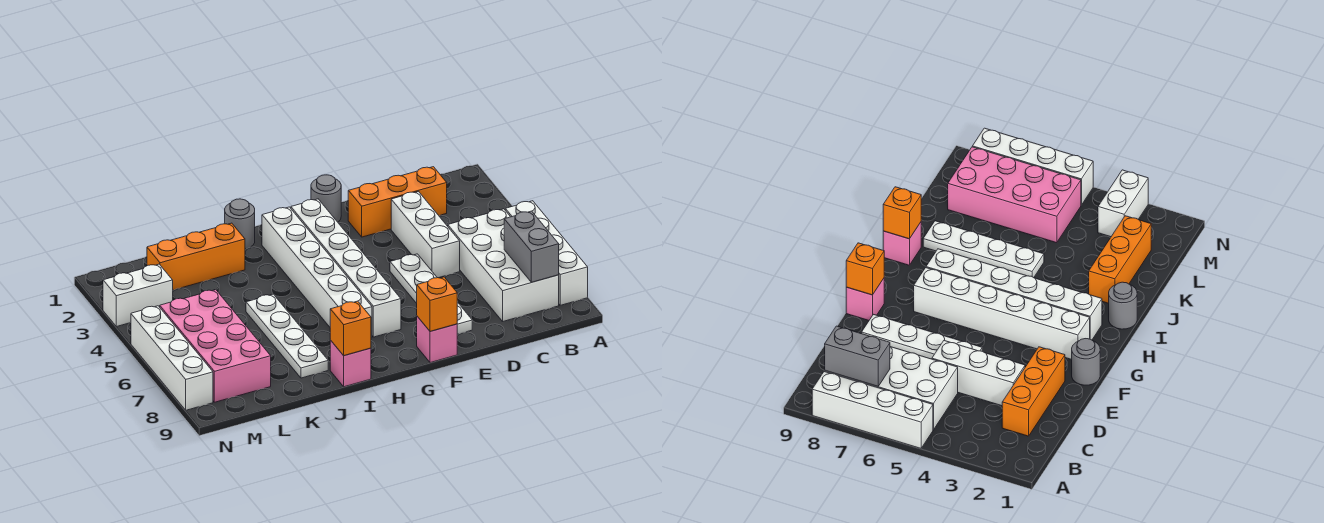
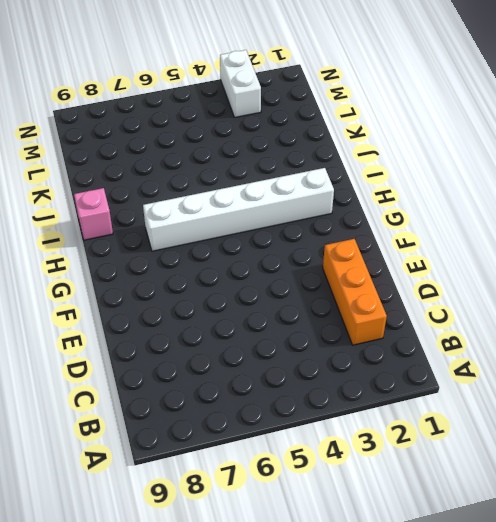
none -> white 1x4 brick [505,201,588,305]
none -> white 2x4 brick [448,209,559,321]
none -> white 1x3 brick [391,192,460,278]

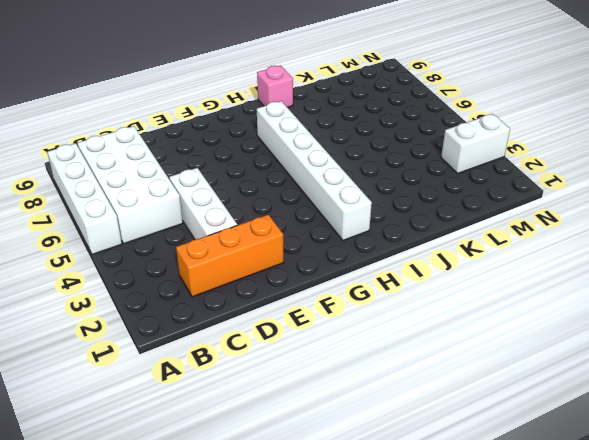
none -> white 1x4 plate [390,254,472,334]
none -> grey 1x1 round brick [311,175,341,222]
none -> pink 1x1 brick [417,316,457,363]

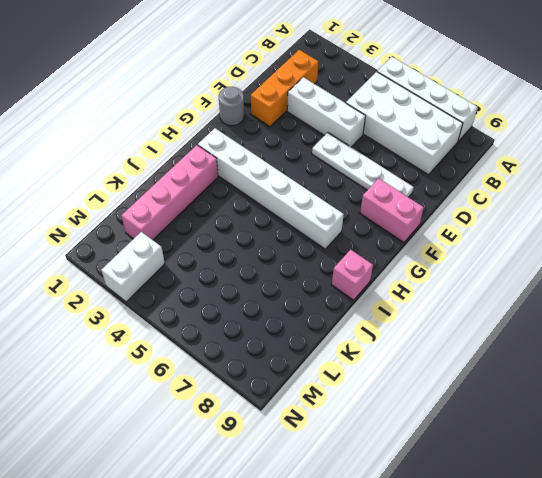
pink 1x2 brick [360,178,424,242] -> pink 1x1 brick [417,316,457,363]
pink 1x4 brick [121,145,218,240] -> orange 1x3 brick [147,223,245,290]
none -> white 1x6 brick [291,199,401,337]
none -> grey 1x1 round brick [225,199,255,249]
none -> white 1x4 plate [246,294,328,378]

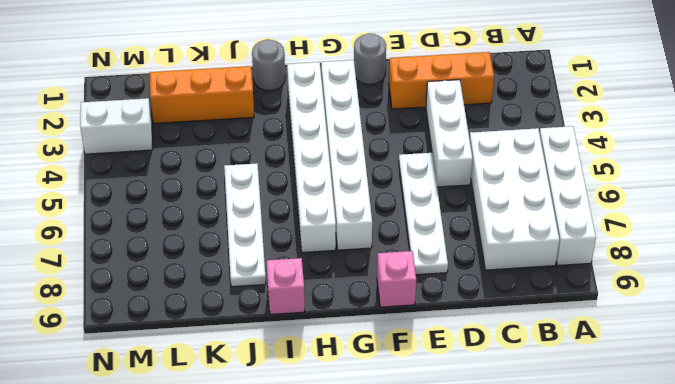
none -> pink 2x4 brick [160,290,271,402]
none -> white 1x4 brick [131,306,213,410]
none -> grey 1x2 brick [504,211,559,282]

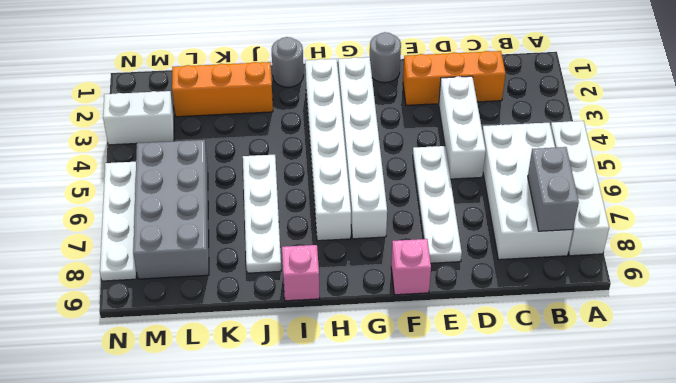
grey 2x4 brick [133,140,209,279] -> pink 2x4 brick [160,290,271,402]
white 1x4 plate [100,162,137,281] -> white 1x4 brick [131,306,213,410]
none -> orange 1x1 brick [417,277,457,331]
none -> orange 1x1 brick [330,301,371,356]

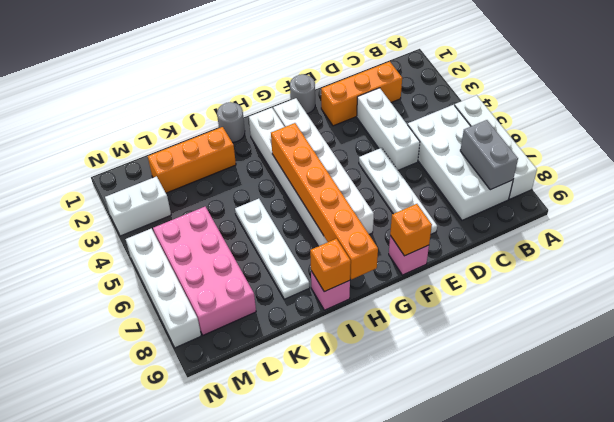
orange 1x6 brick [271,123,378,279] -> none

